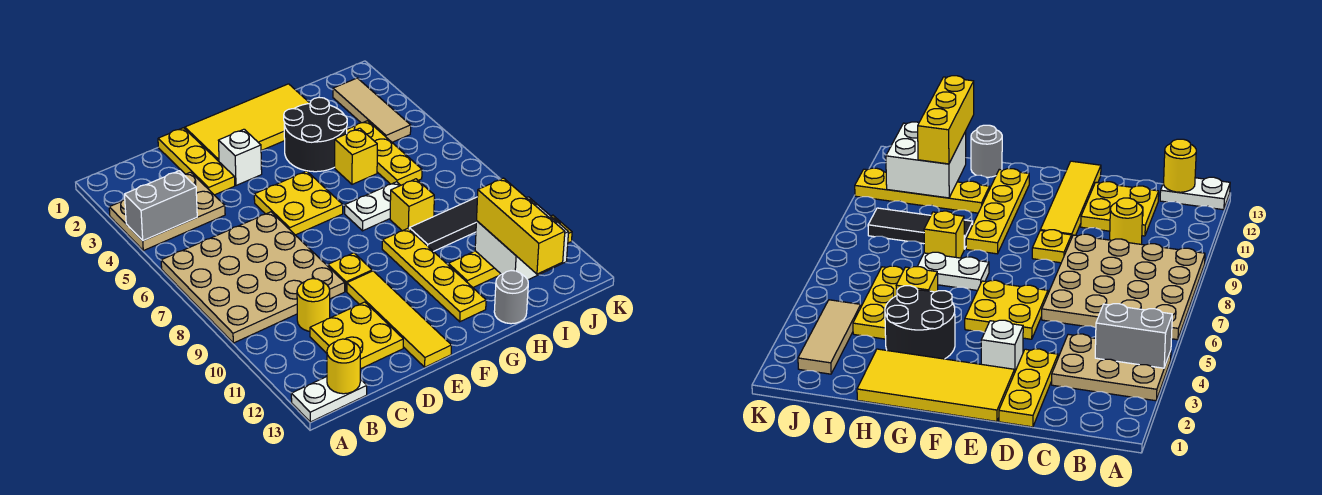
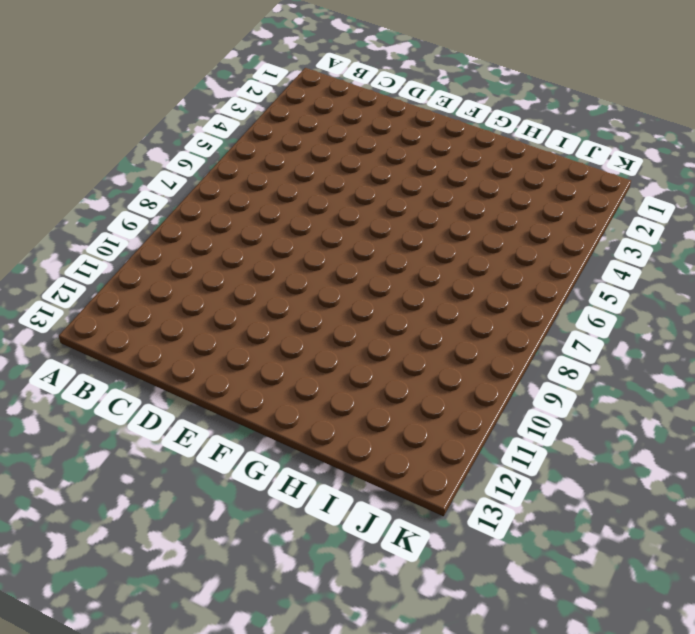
none -> tan 2x3 plate [109,172,225,251]
none -> tan 4x4 plate [161,212,345,343]
none -> white 1x2 plate [291,377,367,422]

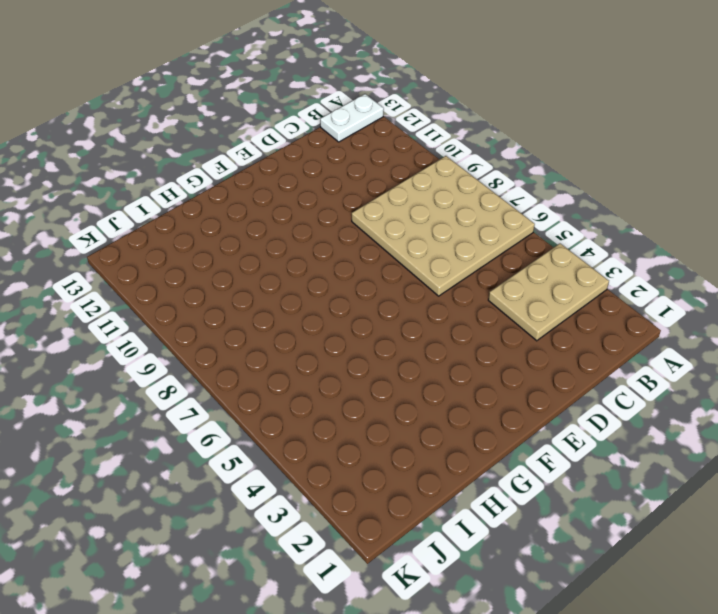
none -> yellow 1x1 round brick [297,279,330,331]
none -> yellow 2x2 plate [310,302,403,369]
none -> yellow 1x3 plate [158,128,235,195]

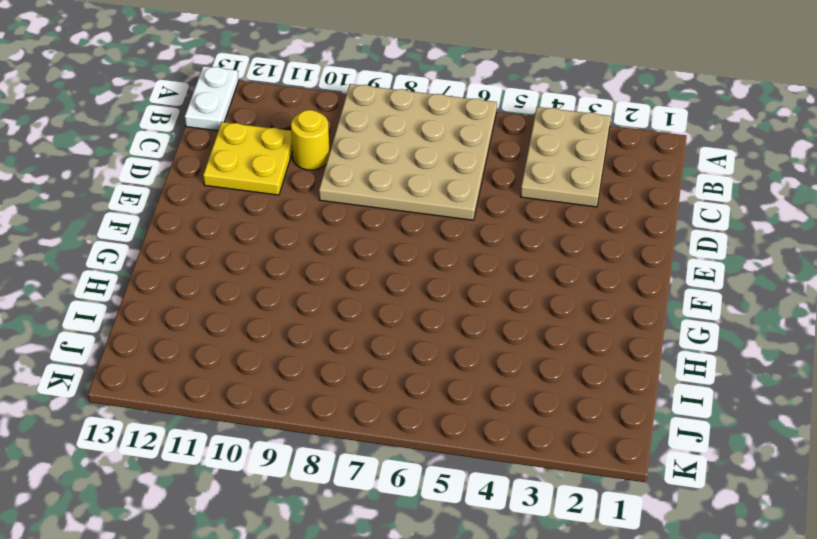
none -> yellow 1x3 plate [158,128,235,195]
none -> yellow 2x4 tile [185,84,310,161]
none -> white 1x1 brick [218,129,262,185]

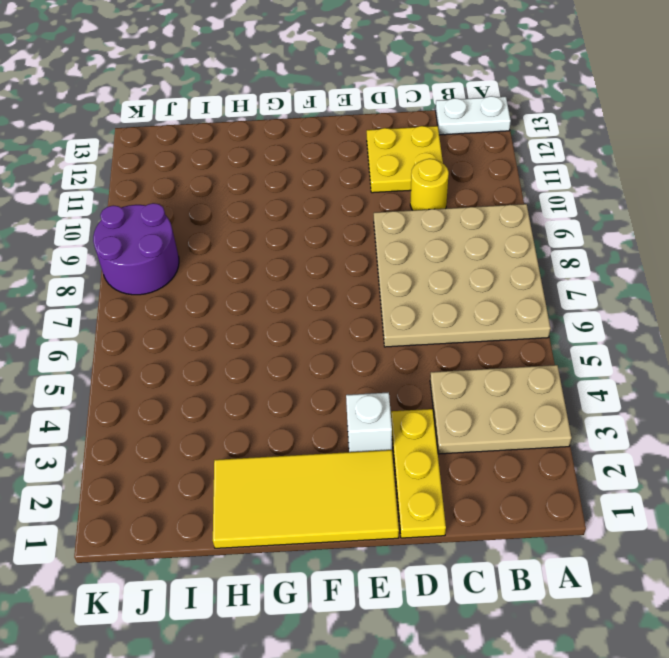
purple 2x2 round brick [93,203,179,295] -> black 1x3 tile [409,197,477,251]
none -> yellow 2x2 plate [254,171,343,235]
none -> yellow 1x1 plate [328,253,372,291]
none -> yellow 1x4 tile [347,271,452,367]

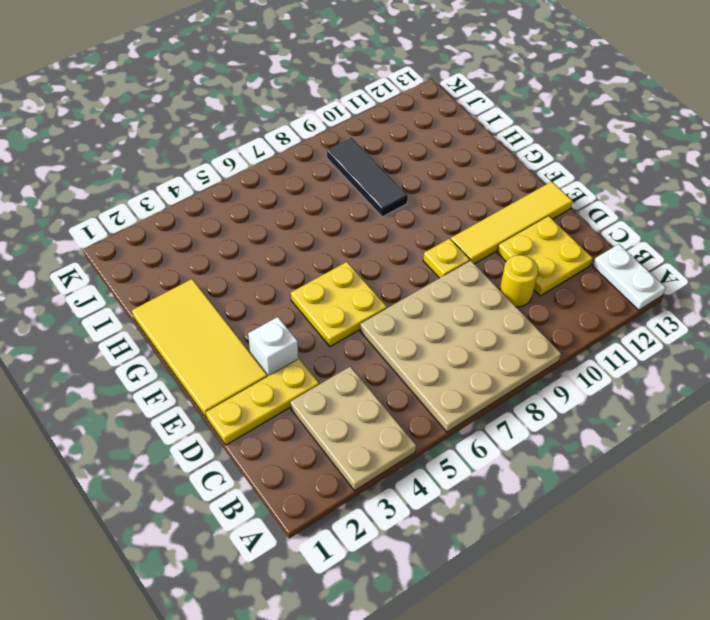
none -> black 2x2 round brick [284,97,347,172]
none -> white 1x2 plate [345,182,401,231]
none -> yellow 1x4 plate [382,228,486,322]

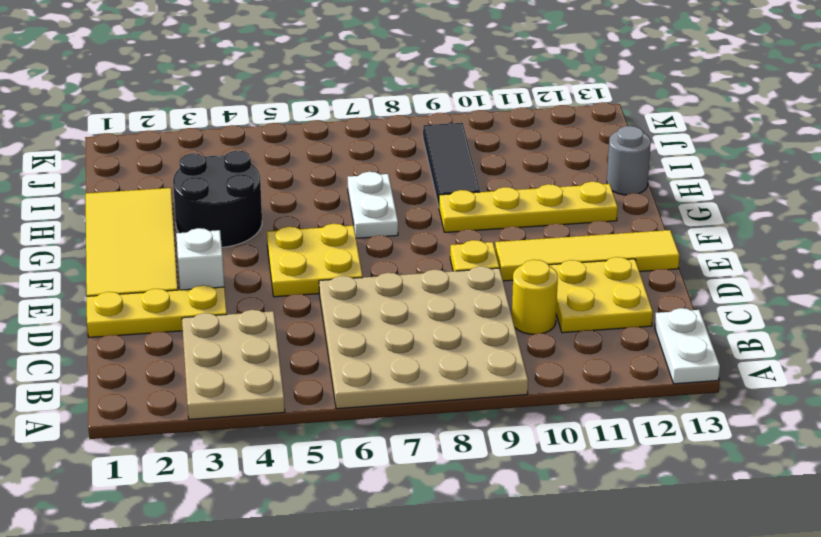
none -> yellow 1x1 brick [335,128,377,184]
none -> yellow 1x1 brick [390,179,434,231]
none -> yellow 1x4 plate [448,215,572,287]

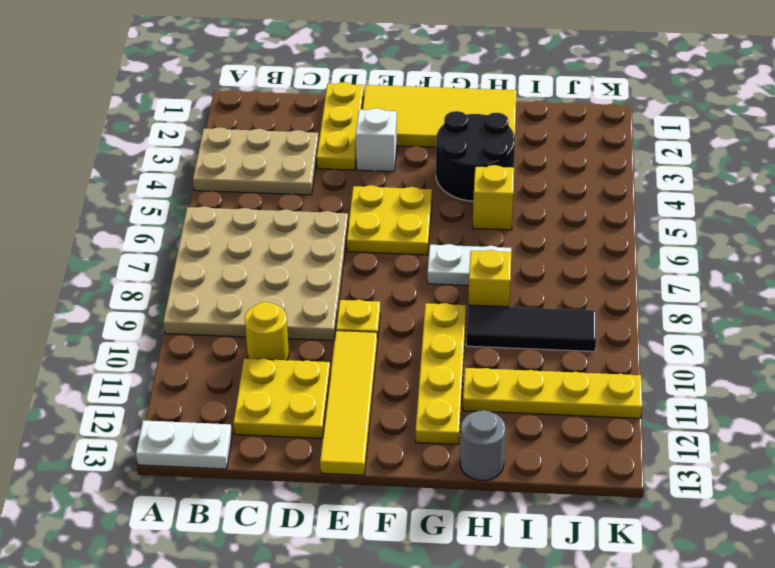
none -> yellow 1x3 plate [347,121,422,185]
none -> tan 1x3 tile [333,78,411,142]
none -> grey 1x2 brick [125,171,197,241]

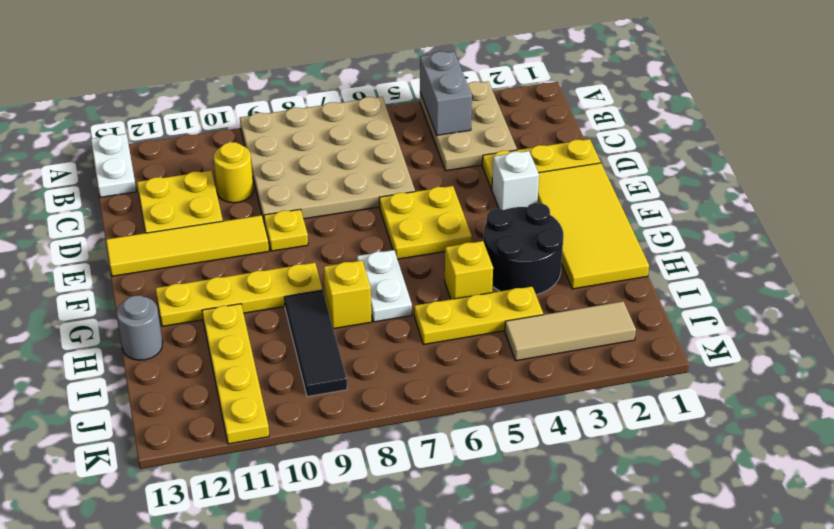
none -> yellow 1x1 round brick [327,339,361,394]
none -> white 2x2 brick [475,197,569,280]
none -> yellow 1x3 brick [477,178,565,274]

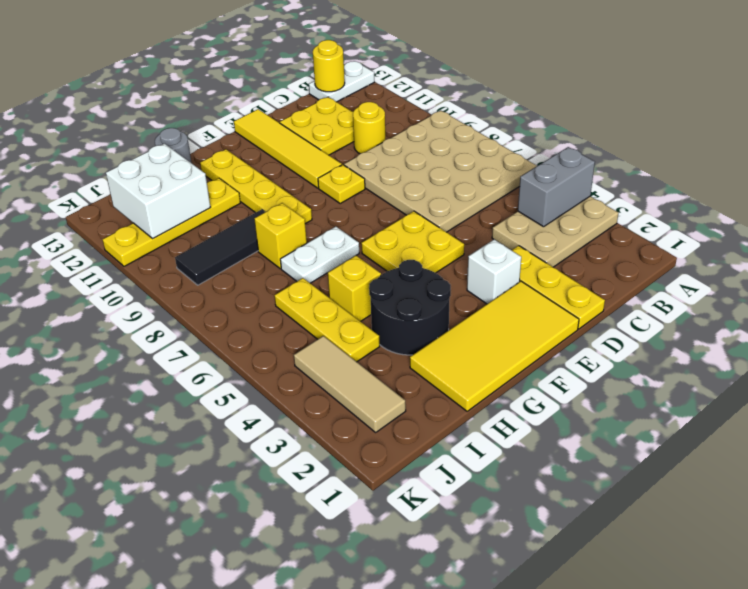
none -> yellow 1x3 brick [477,178,565,274]

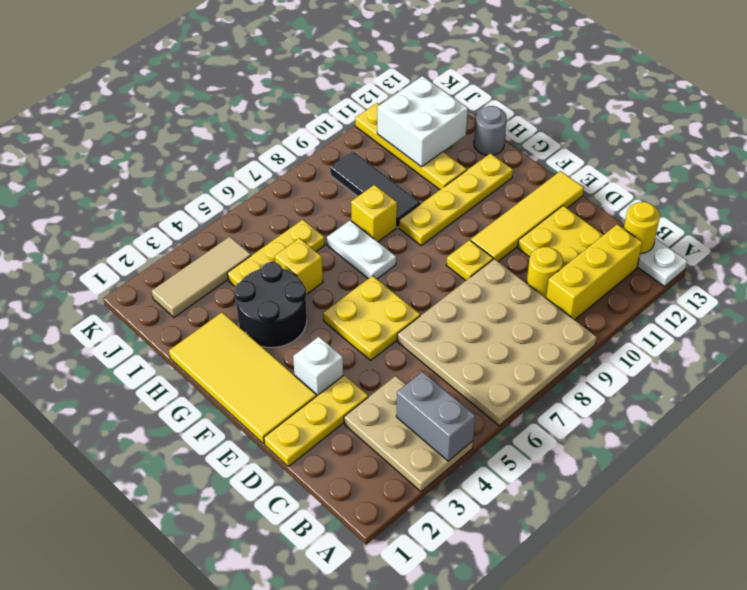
yellow 1x3 brick [546,224,642,320] -> yellow 1x3 brick moved to [477,178,565,274]

